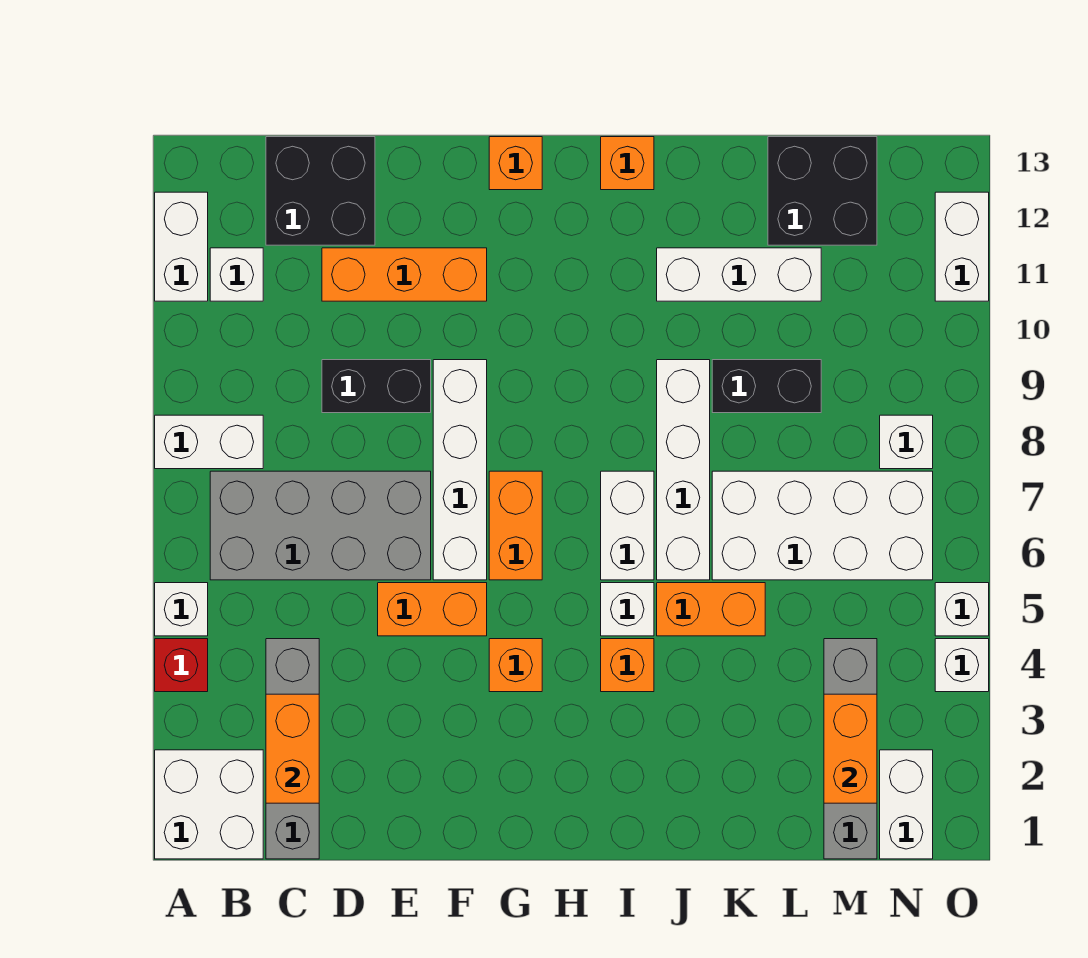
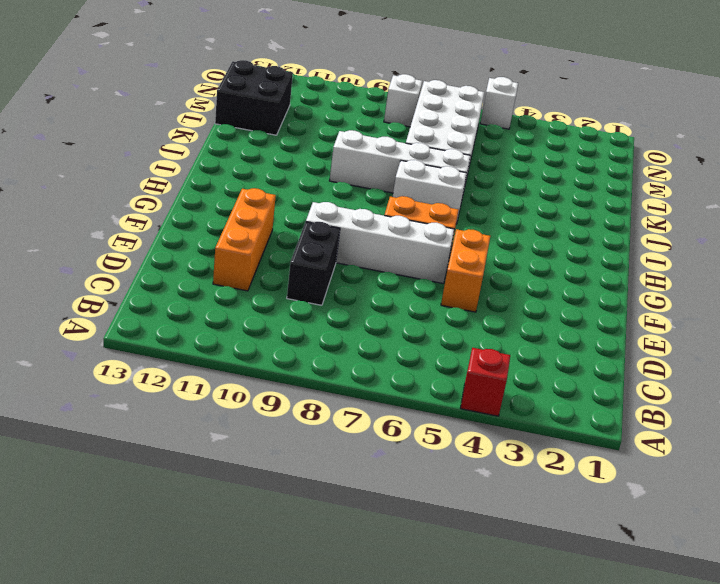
none -> white 2x2 brick [155,750,263,859]
none -> white 1x1 brick [155,583,208,636]
none -> white 1x2 brick [155,415,263,469]
none -> white 1x2 brick [155,192,208,301]

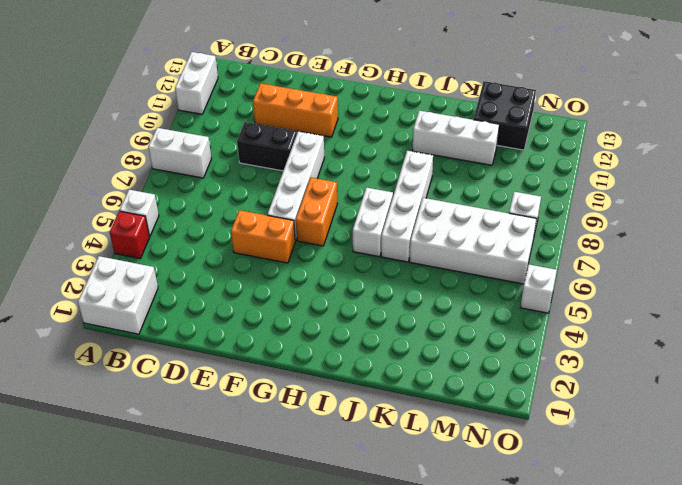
none -> grey 2x4 brick [210,471,431,580]
none -> white 1x1 brick [210,248,263,301]
none -> grey 1x4 brick [266,639,319,859]
none -> black 2x2 brick [266,137,375,245]

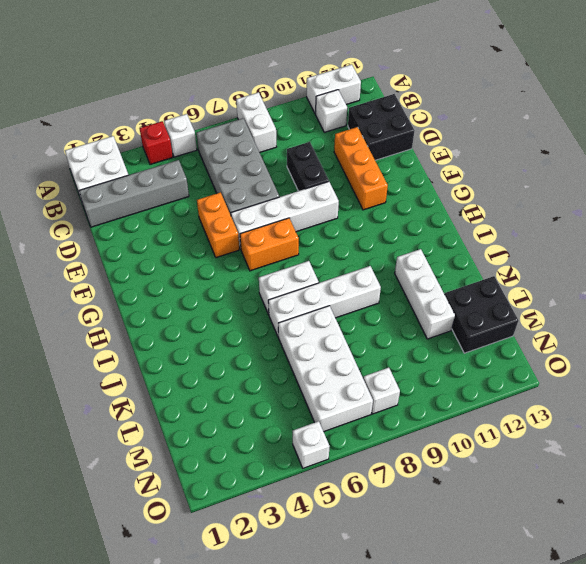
none -> orange 1x1 brick [489,639,542,692]
none -> orange 1x1 brick [489,137,542,190]
none -> orange 1x1 brick [601,639,654,692]
none -> white 1x1 brick [601,583,654,636]

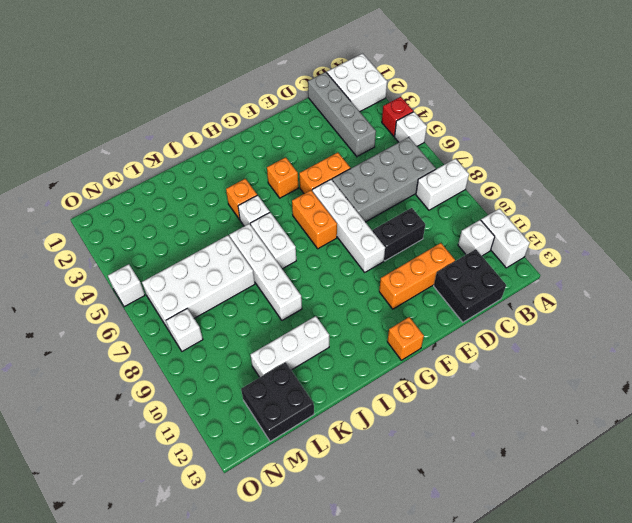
none -> orange 1x1 brick [601,137,654,190]
none -> orange 1x2 brick [657,583,765,636]
none -> black 1x2 brick [712,360,821,413]
none -> grey 1x4 brick [824,639,877,859]

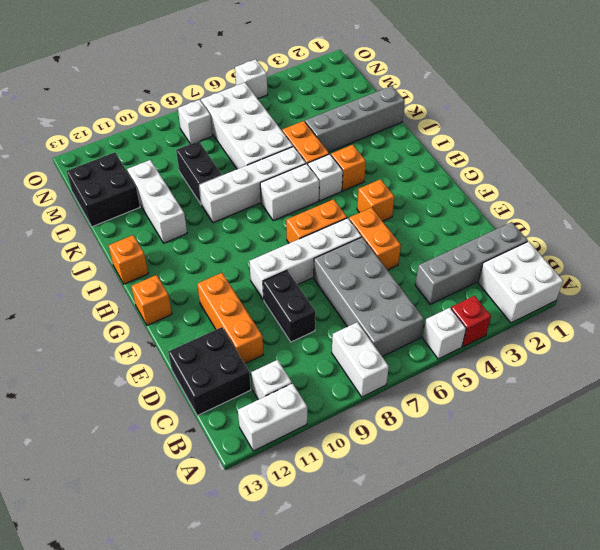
grey 1x4 brick [305,86,405,152] -> grey 1x4 brick moved to [824,639,877,859]
none -> white 1x2 brick [880,750,933,859]
none -> white 1x1 brick [935,639,989,692]
none -> white 1x2 brick [935,192,989,301]
none -> orange 1x2 brick [266,694,319,803]

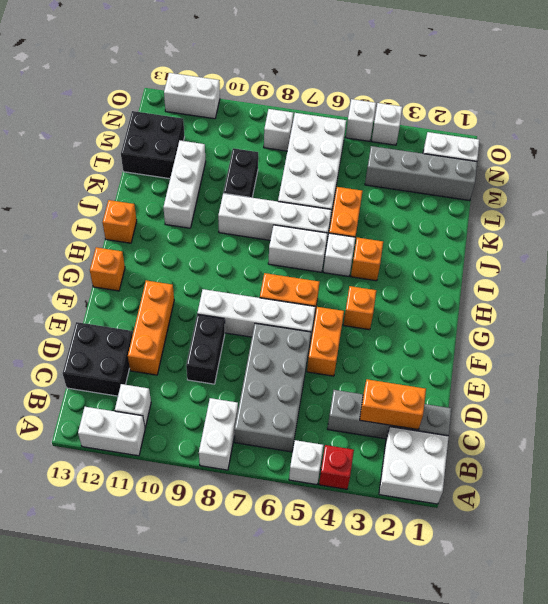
none -> orange 1x2 brick [824,694,877,803]

